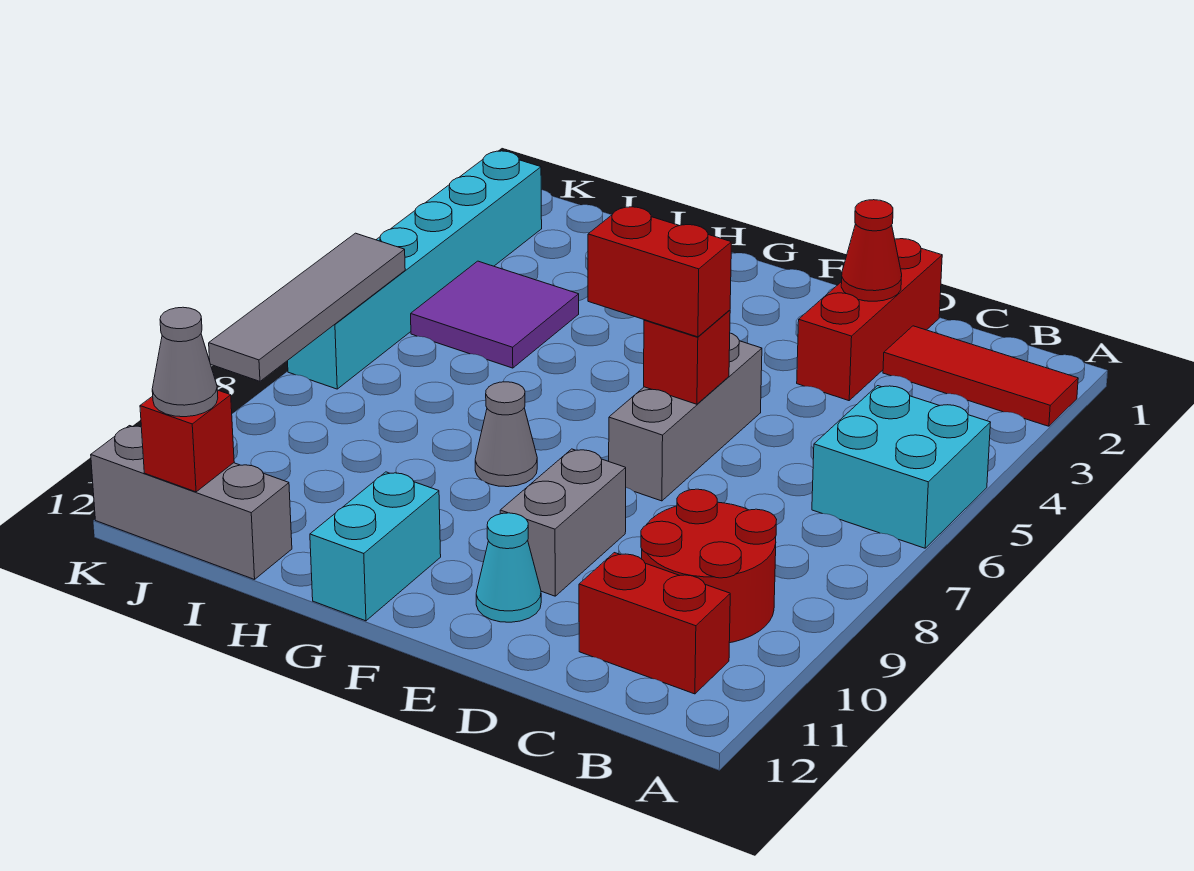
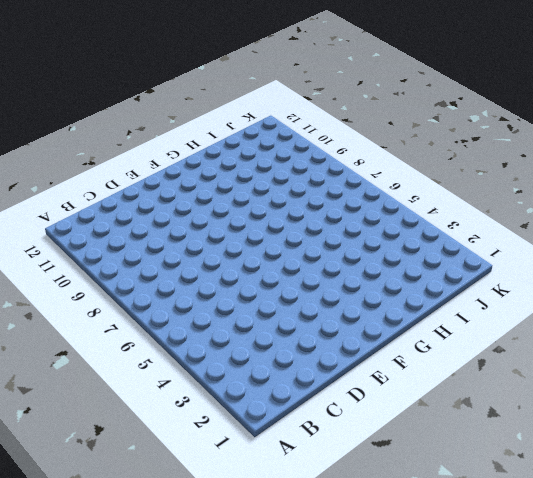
none -> red 1x3 tile [883,326,1078,426]
none -> cyan 2x2 brick [812,386,991,548]
none -> red 2x2 round brick [641,489,777,643]

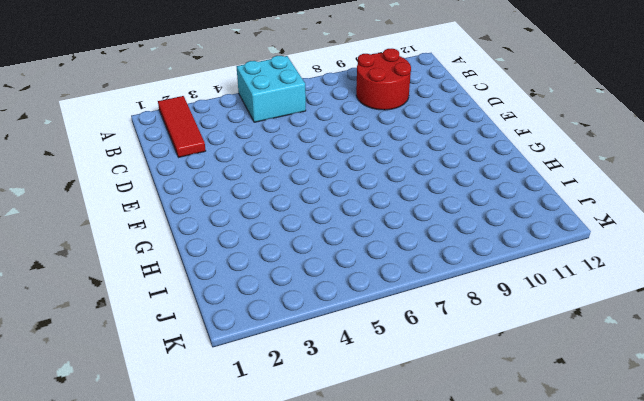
none -> red 1x2 brick [579,553,730,694]
none -> red 1x3 brick [797,239,942,401]
none -> grey 1x3 brick [609,333,762,501]

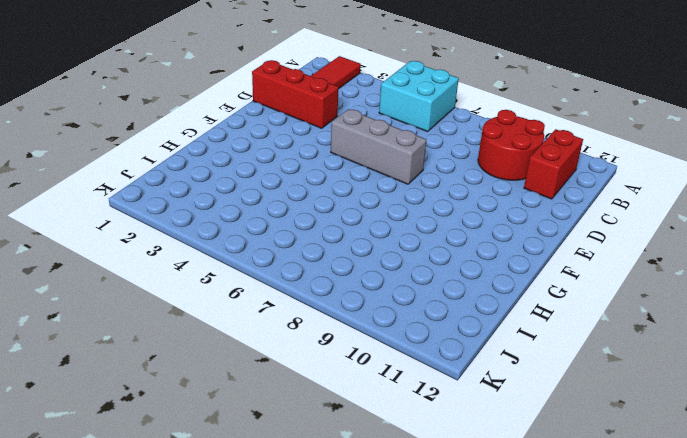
none -> grey 1x2 brick [500,449,626,596]
none -> cyan 1x1 cone [476,513,541,622]
none -> grey 1x1 cone [475,382,537,487]

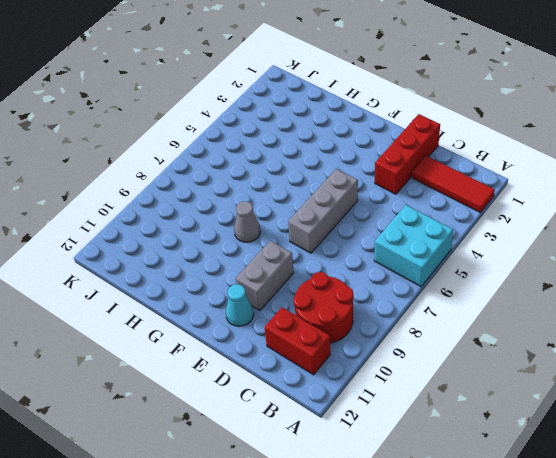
none -> cyan 1x2 brick [310,472,441,621]
none -> purple 2x2 tile [411,261,579,368]
none -> grey 1x3 brick [91,426,292,579]

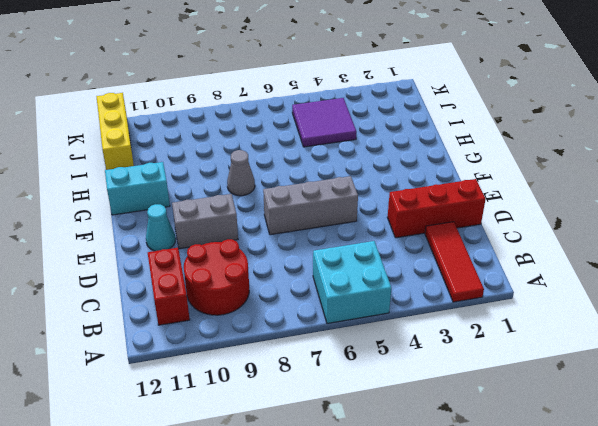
yellow 1x3 brick [96,93,134,170] -> grey 1x3 brick [91,426,292,579]
none -> cyan 1x6 brick [288,151,542,389]
none -> red 1x1 cone [841,200,902,301]
none -> red 1x1 brick [644,310,730,404]

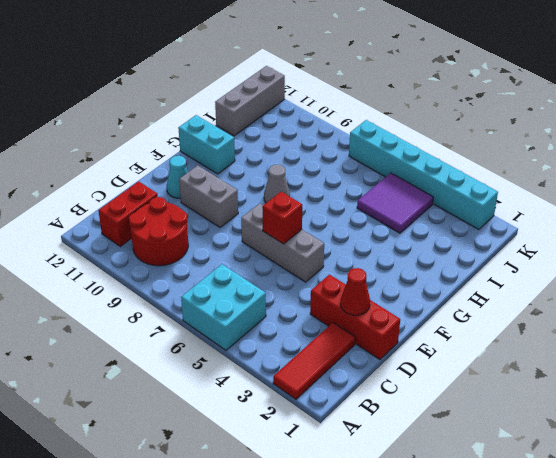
none -> red 1x1 brick [140,390,234,492]
none -> grey 1x4 tile [209,233,405,381]
none -> red 1x2 brick [588,207,731,337]

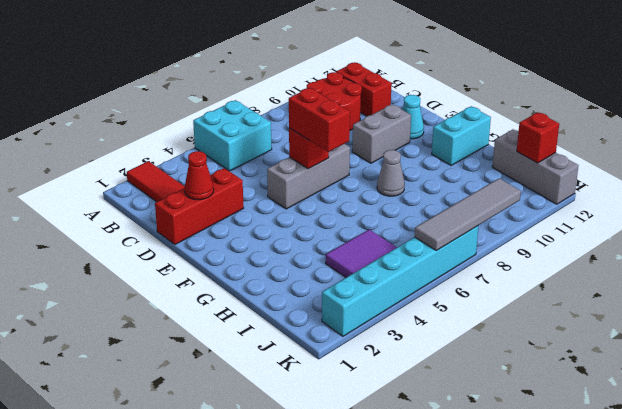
none -> grey 1x1 cone [152,307,218,417]

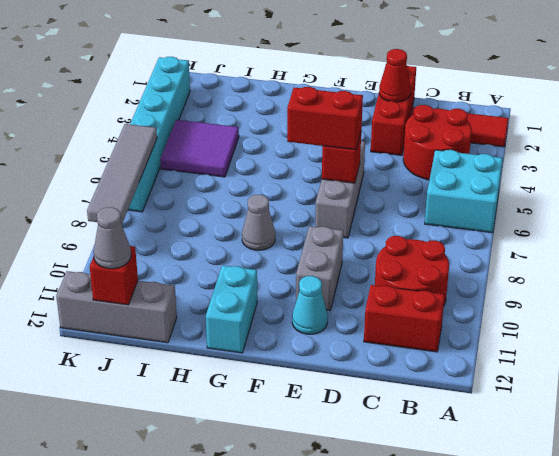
red 2x2 round brick [403,105,472,180] -> none

